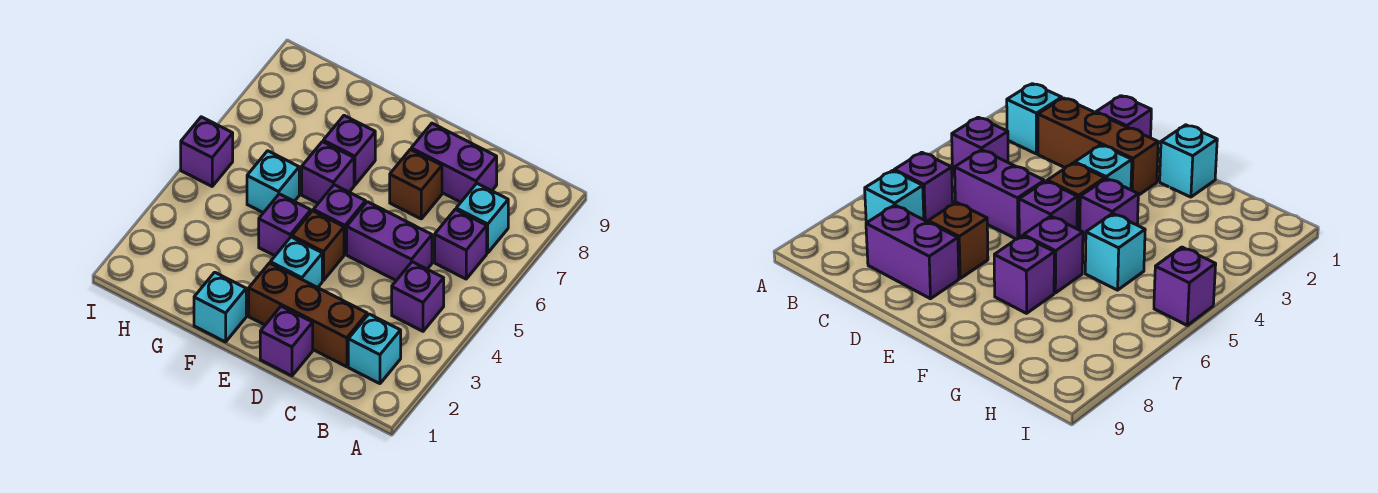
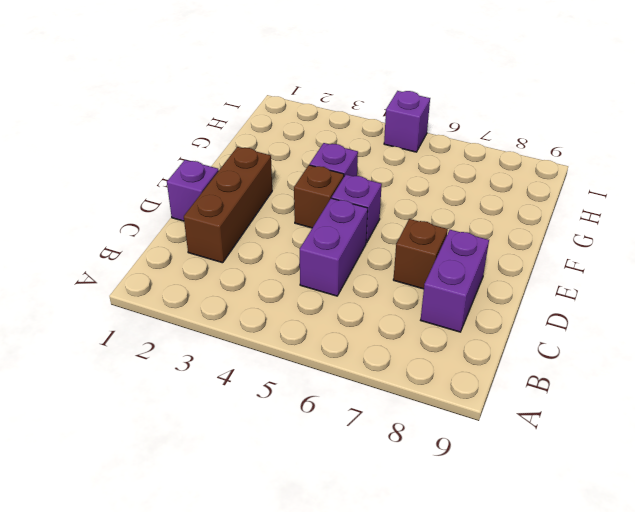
none -> cyan 1x1 brick [348,314,401,384]
none -> purple 1x1 brick [392,262,444,331]
none -> purple 1x1 brick [435,209,487,279]

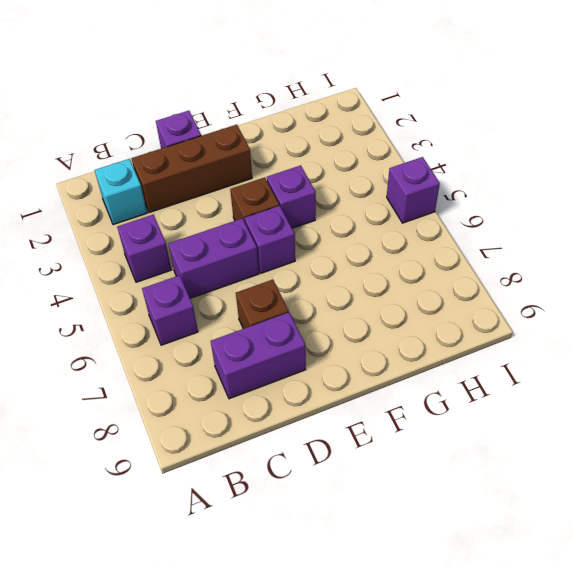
none -> cyan 1x1 brick [456,183,508,253]
none -> cyan 1x1 brick [270,237,322,288]
none -> cyan 1x1 brick [194,272,246,342]

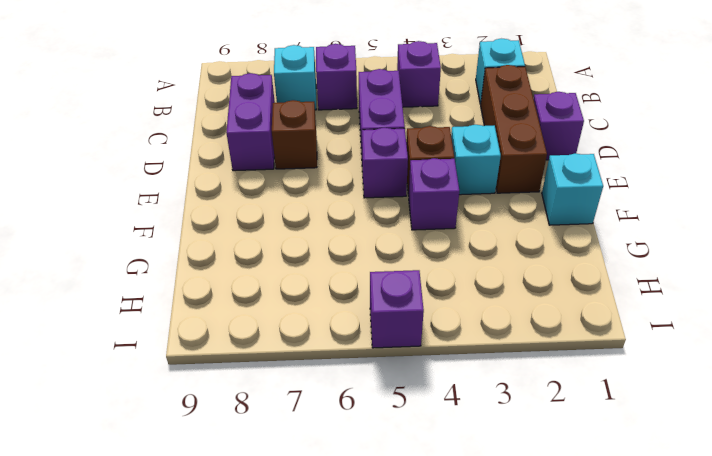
none -> purple 1x1 brick [302,142,354,203]
none -> purple 1x1 brick [323,116,375,185]
none -> cyan 1x1 brick [247,151,299,213]

